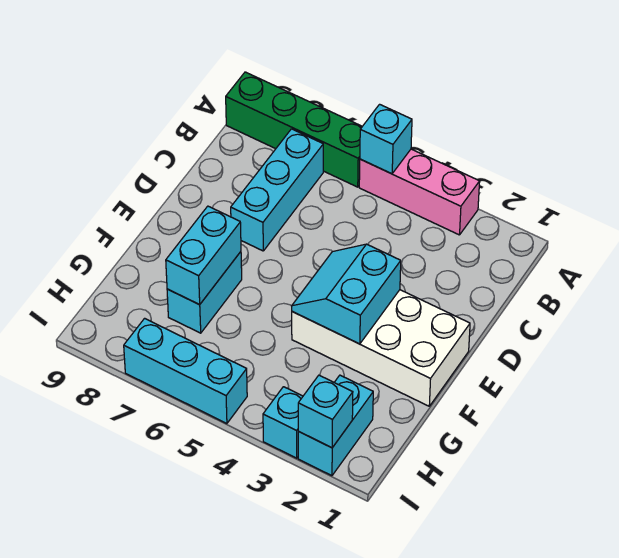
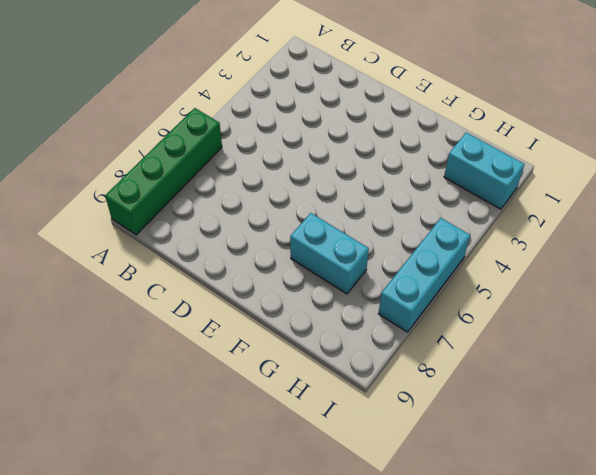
none -> pink 1x3 brick [359,149,480,235]
none -> cyan 1x3 brick [231,129,323,251]
none -> white 2x4 brick [292,290,470,406]

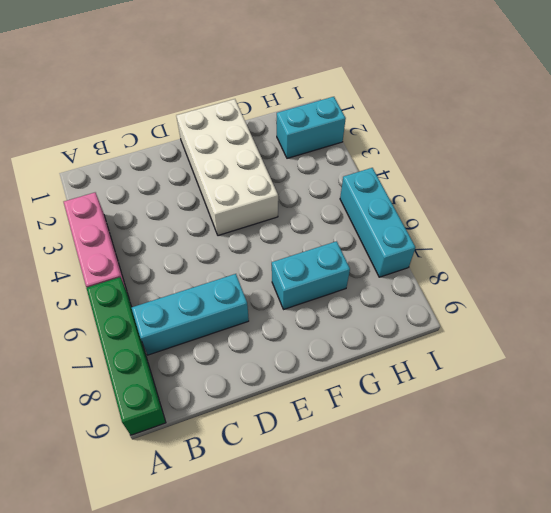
none -> cyan 1x1 brick [263,387,303,458]
none -> cyan 1x1 brick [360,104,412,174]
none -> cyan 2x2 slope [292,244,401,344]

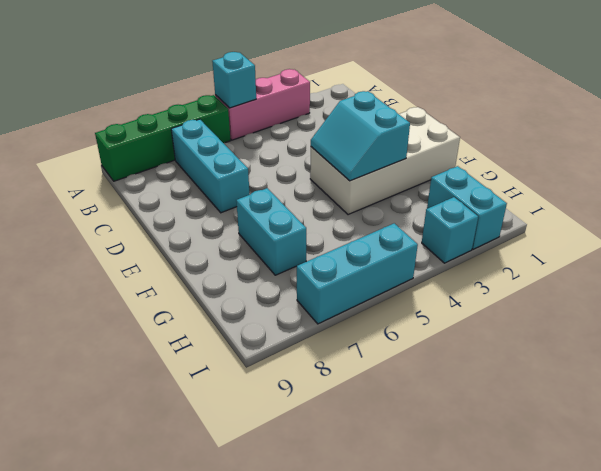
none -> cyan 1x2 brick [166,206,241,305]
none -> cyan 1x1 brick [298,375,353,448]

